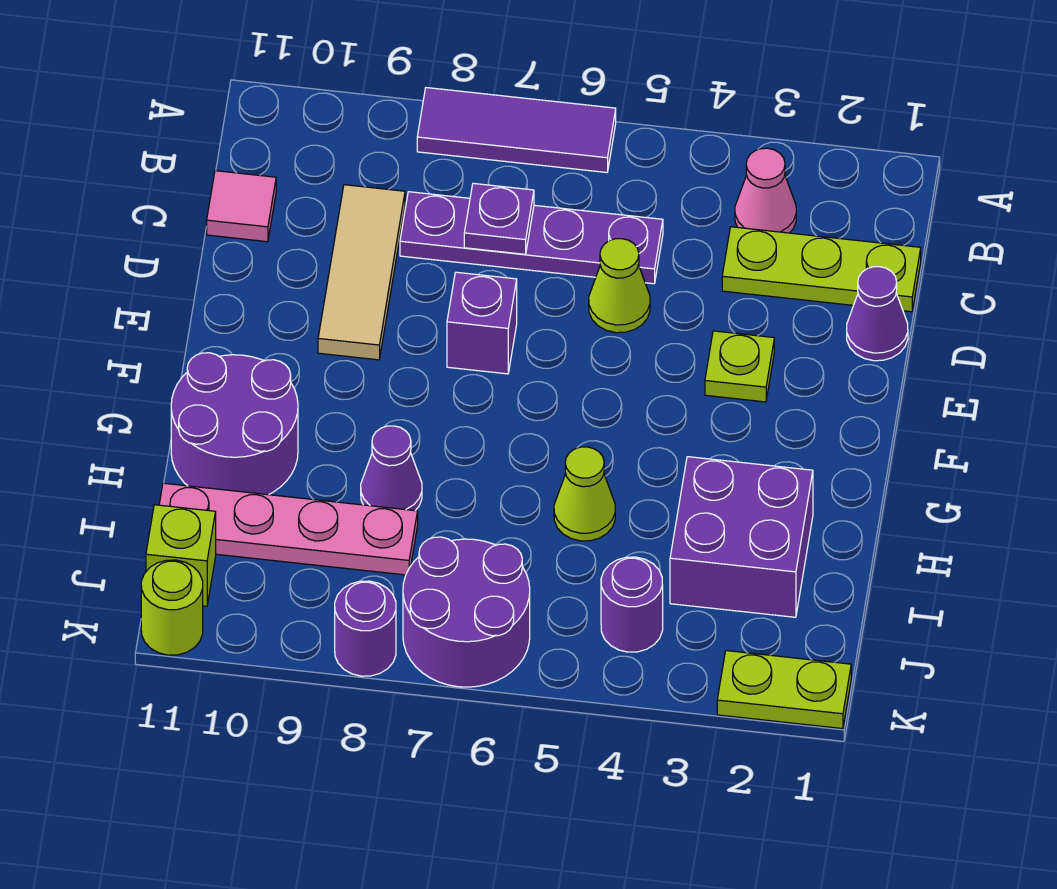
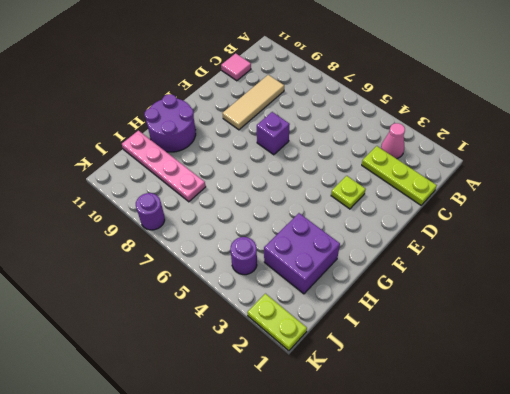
none -> purple 1x3 tile [417,88,616,172]
none -> purple 1x4 plate [400,192,663,284]
none -> purple 1x1 cone [847,267,908,361]

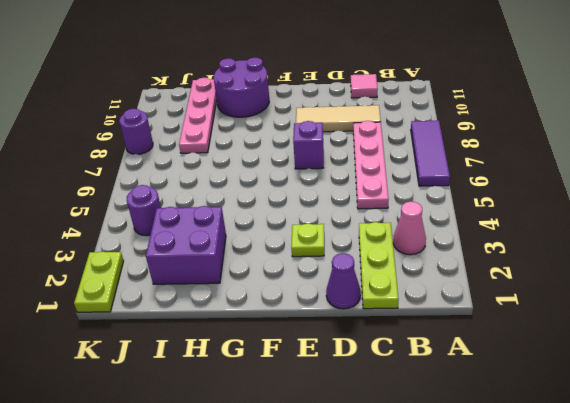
pink 1x4 plate [353,121,389,209] -> purple 1x4 plate [400,192,663,284]
none -> lime 1x1 cone [589,239,650,333]
none -> lime 1x1 cone [554,447,615,541]
none -> purple 1x1 cone [361,426,422,511]

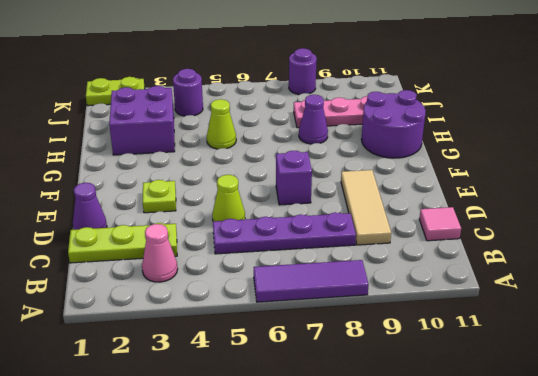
none -> purple 2x2 round brick [403,537,530,687]
none -> lime 1x1 brick [146,505,216,606]
none -> lime 1x1 round brick [141,560,203,655]

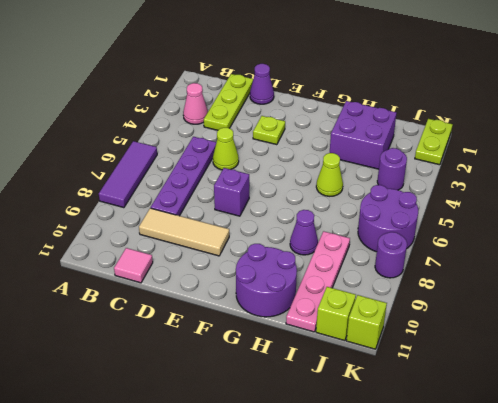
lime 1x1 brick [346,295,387,349] -> lime 1x1 round brick [141,560,203,655]
none -> purple 1x1 plate [464,183,534,254]

